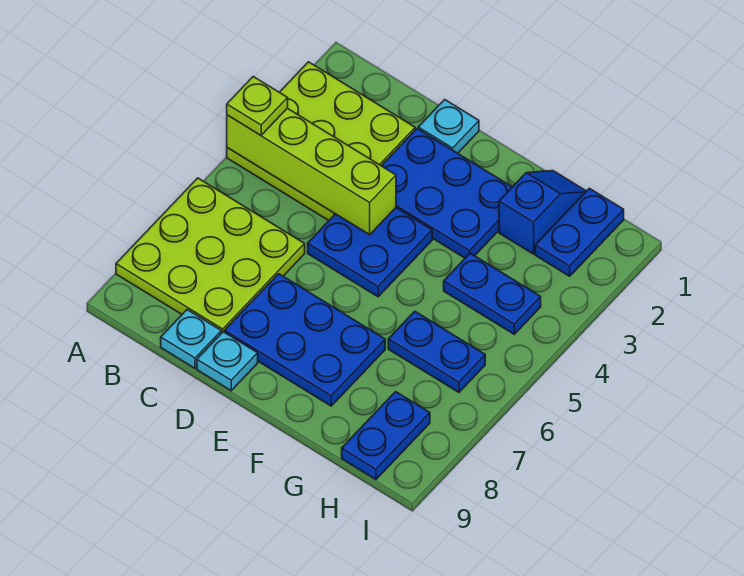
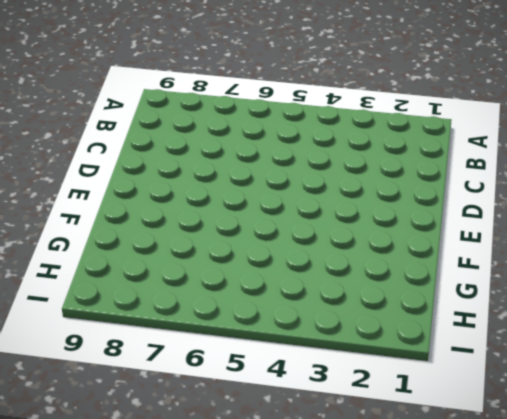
none -> lime 3x3 plate [227,62,415,220]
none -> lime 3x3 plate [116,178,305,333]
none -> cyan 1x1 plate [161,310,221,368]

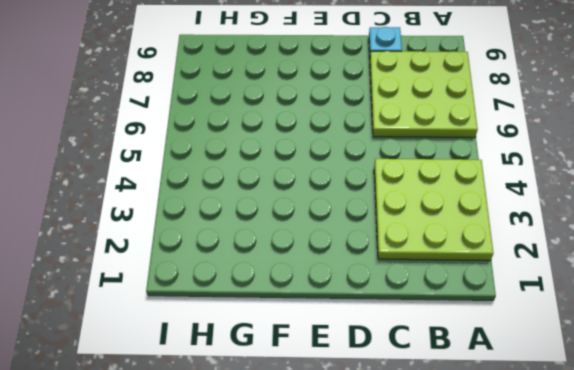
none -> cyan 1x1 plate [418,100,479,153]
none -> blue 2x3 plate [382,129,512,258]
none -> blue 2x2 plate [308,208,432,297]

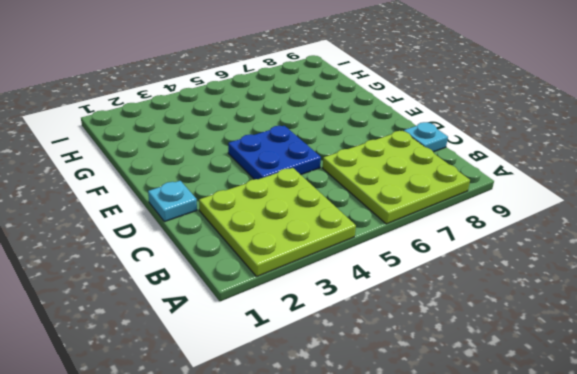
none -> blue 2x3 plate [382,129,512,258]
none -> blue 2x3 plate [225,274,385,406]
none -> cyan 1x1 plate [197,332,258,391]

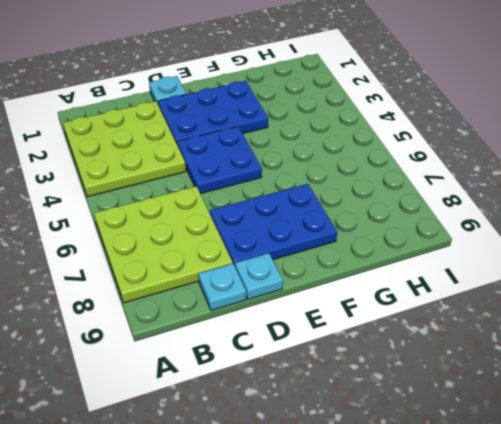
none -> blue 1x2 slope [499,171,586,254]
none -> blue 1x2 plate [444,253,541,334]
none -> blue 1x2 plate [388,311,485,392]

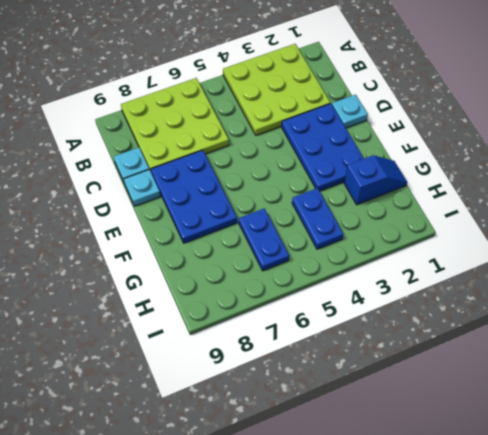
none -> blue 2x2 plate [308,208,432,297]
none -> blue 1x2 plate [535,188,624,276]
none -> blue 1x2 plate [342,392,430,480]

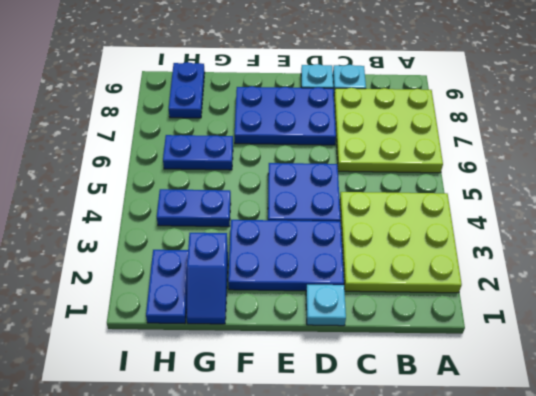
none -> lime 1x4 brick [227,108,396,235]
none -> lime 1x1 plate [227,77,288,135]

